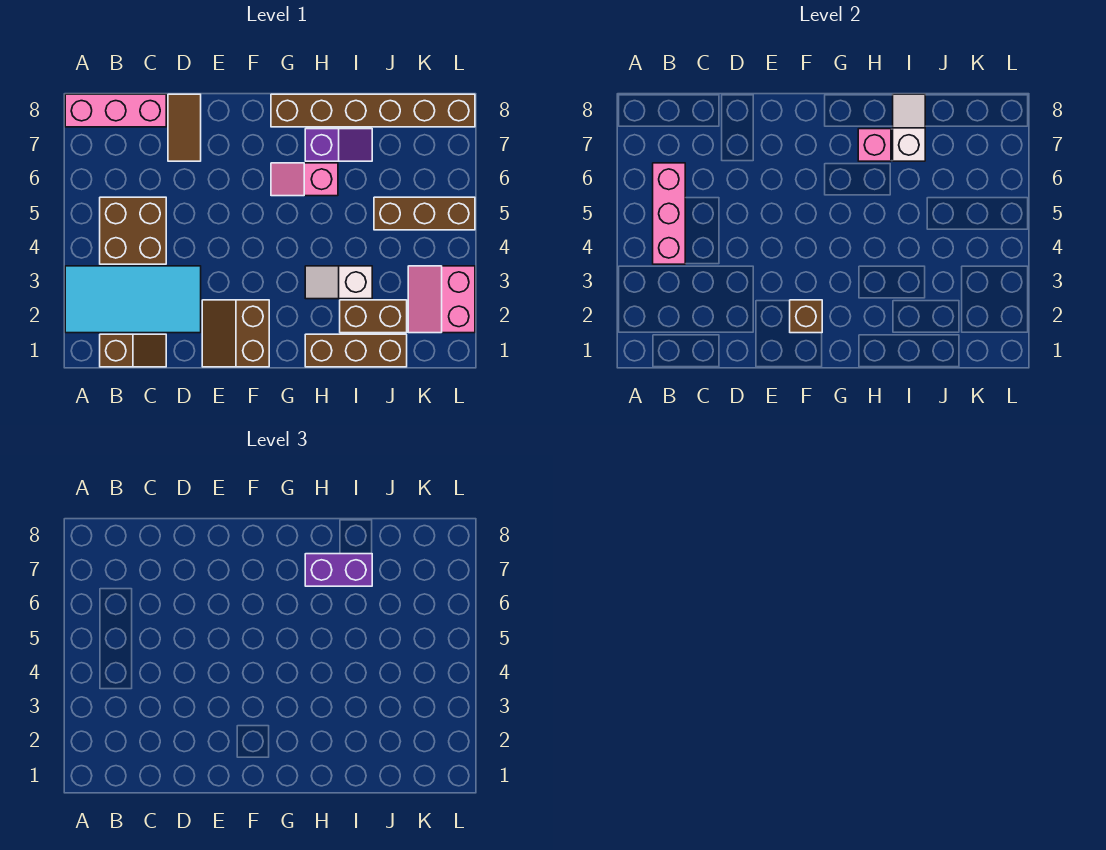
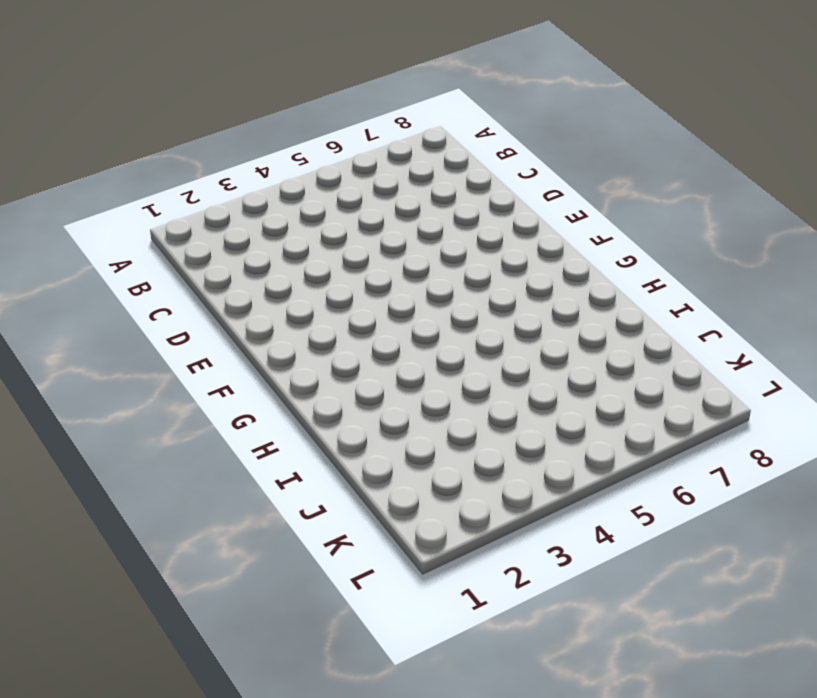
none -> cyan 2x4 tile [65,266,201,333]
none -> pink 1x3 brick [65,94,166,127]
none -> brown 1x2 slope [100,334,166,367]

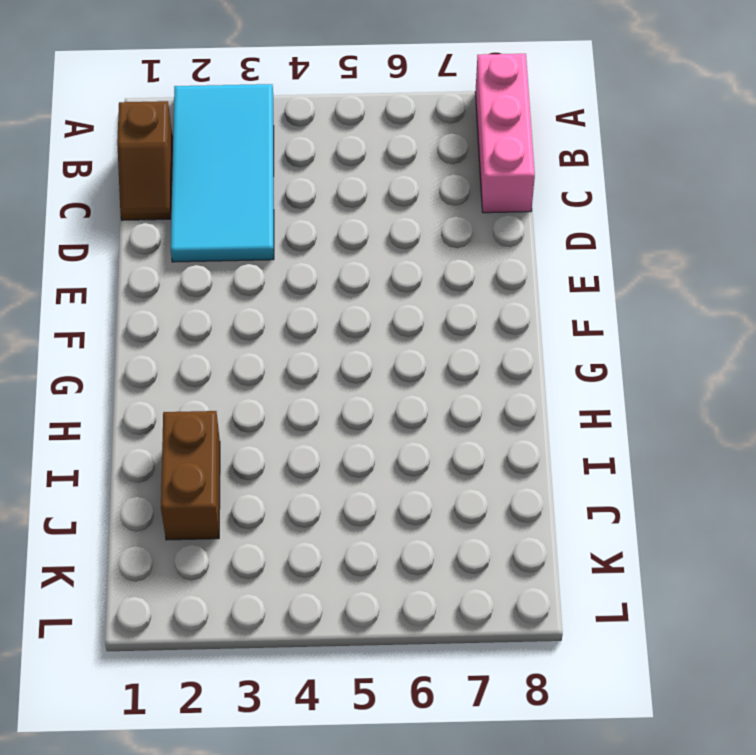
none -> brown 2x2 brick [100,197,166,264]
none -> brown 1x2 tile [168,94,201,161]
none -> brown 2x2 slope [202,300,269,367]

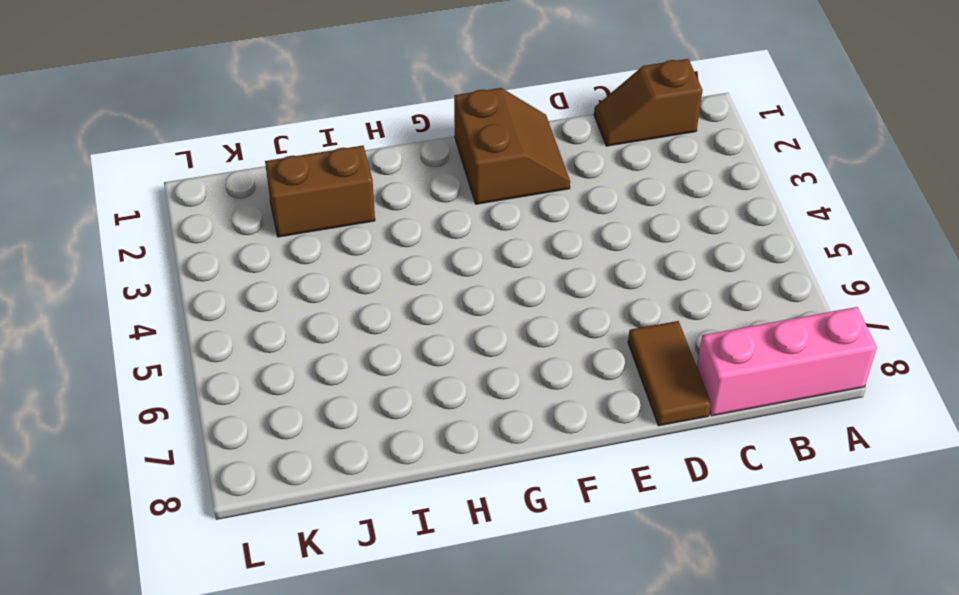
none -> cyan 2x4 tile [65,266,201,333]
none -> brown 2x2 brick [100,197,166,264]
none -> pink 1x2 slope [271,163,338,196]

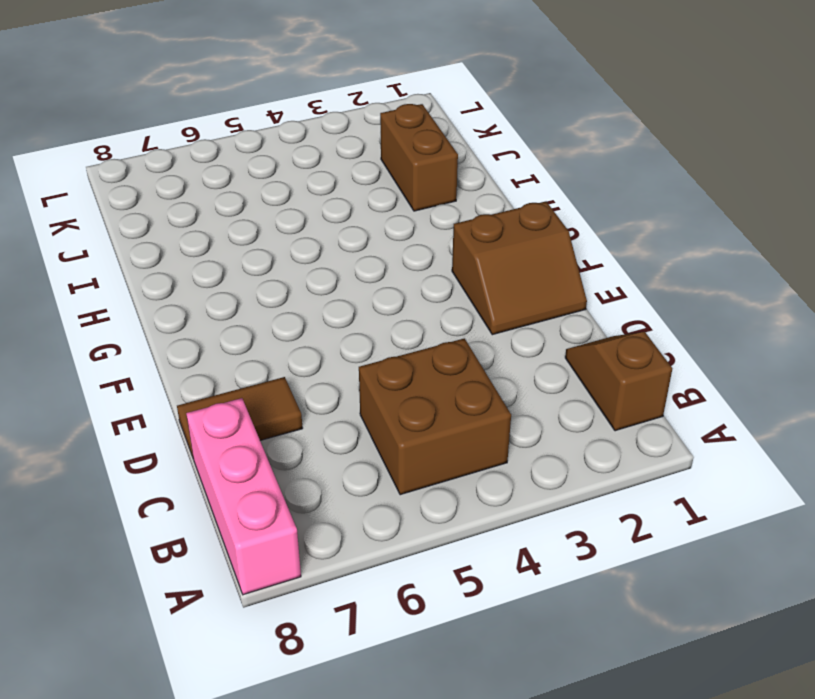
none -> cyan 2x4 tile [65,266,201,333]
none -> pink 1x2 slope [271,163,338,196]
none -> brown 1x6 brick [271,94,475,127]

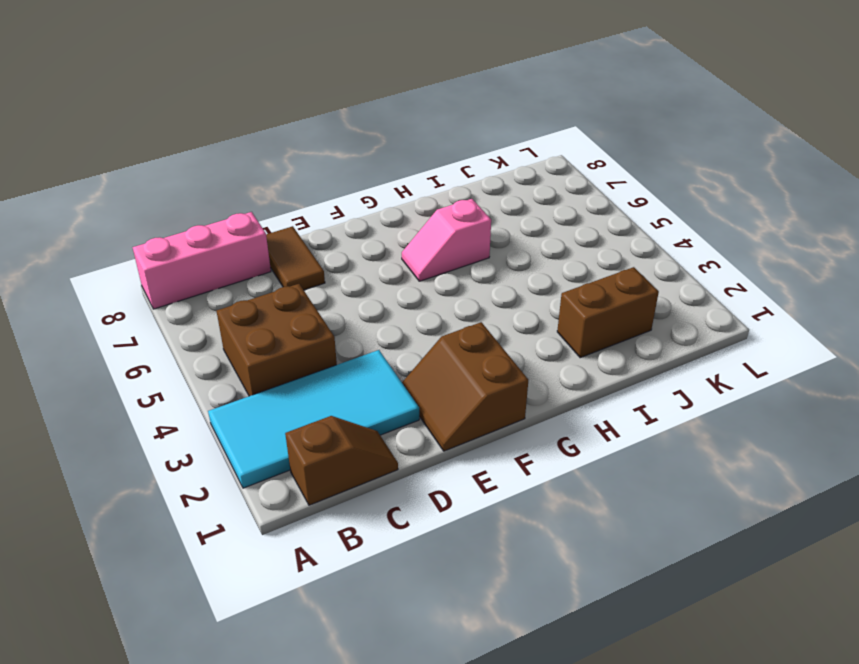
none -> brown 1x6 brick [271,94,475,127]
none -> brown 1x3 brick [305,334,407,367]
none -> white 1x2 slope [305,266,372,299]

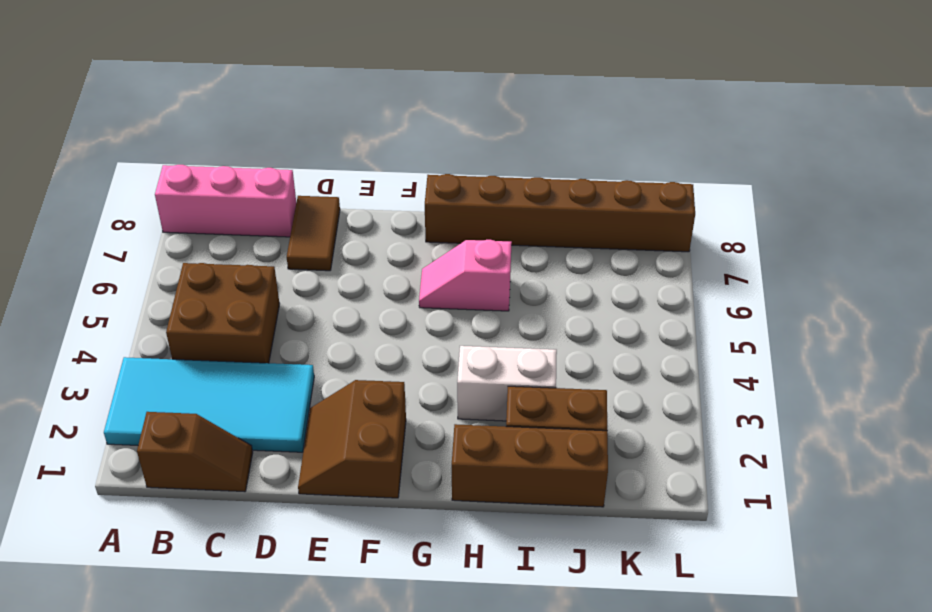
white 1x2 brick [457,346,557,421] -> white 1x2 slope [305,266,372,299]
none -> purple 1x2 slope [305,129,372,161]
none -> brown 1x3 brick [374,197,475,230]
none -> pink 2x2 slope [408,266,475,333]

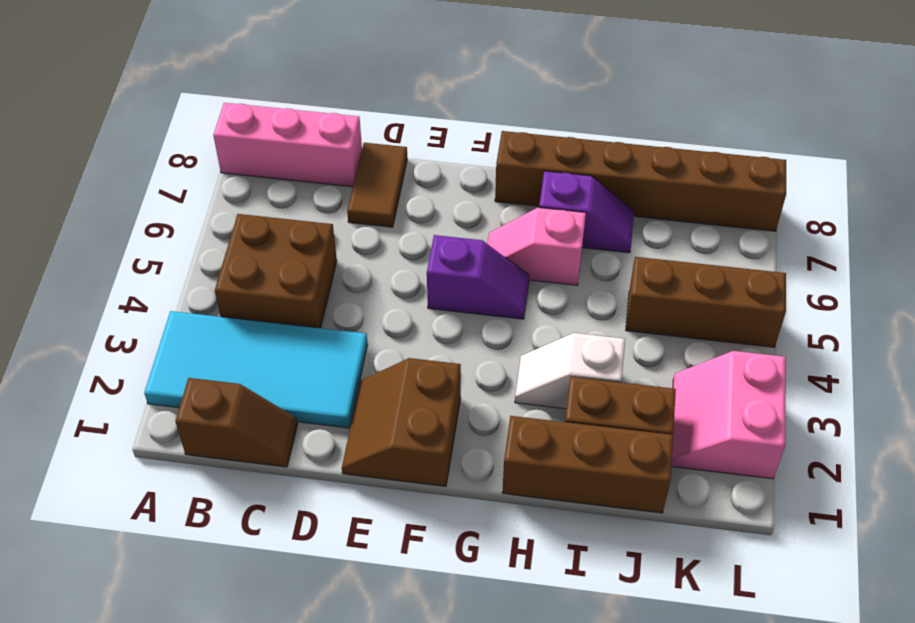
purple 1x2 slope [427,235,529,319] -> none
none -> pink 1x3 brick [653,163,685,264]
none -> brown 1x1 brick [790,300,822,333]
none -> pink 1x1 brick [858,129,891,161]

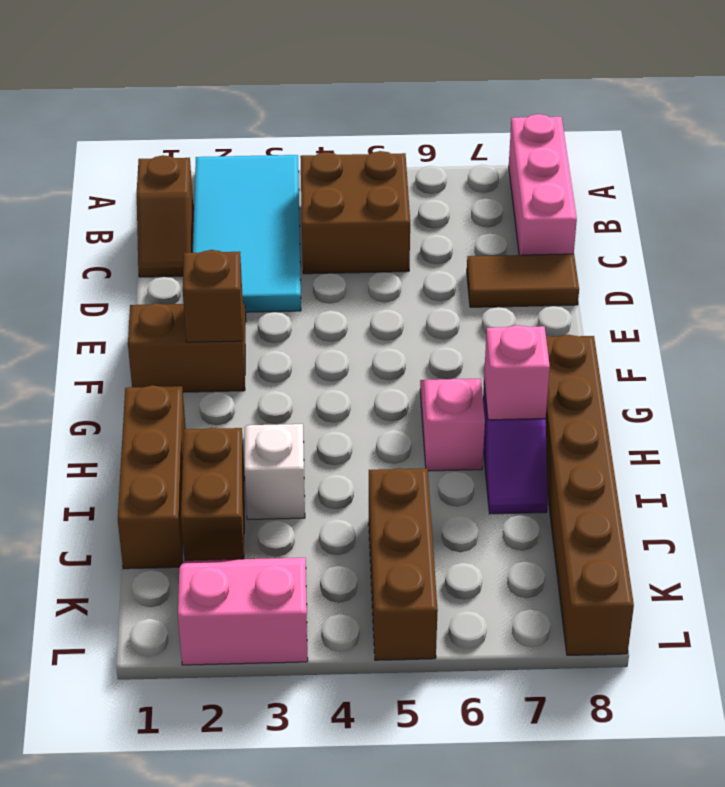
none -> pink 1x3 brick [653,163,685,264]
none -> white 1x2 slope [893,94,925,161]
none -> purple 1x2 brick [305,554,372,586]

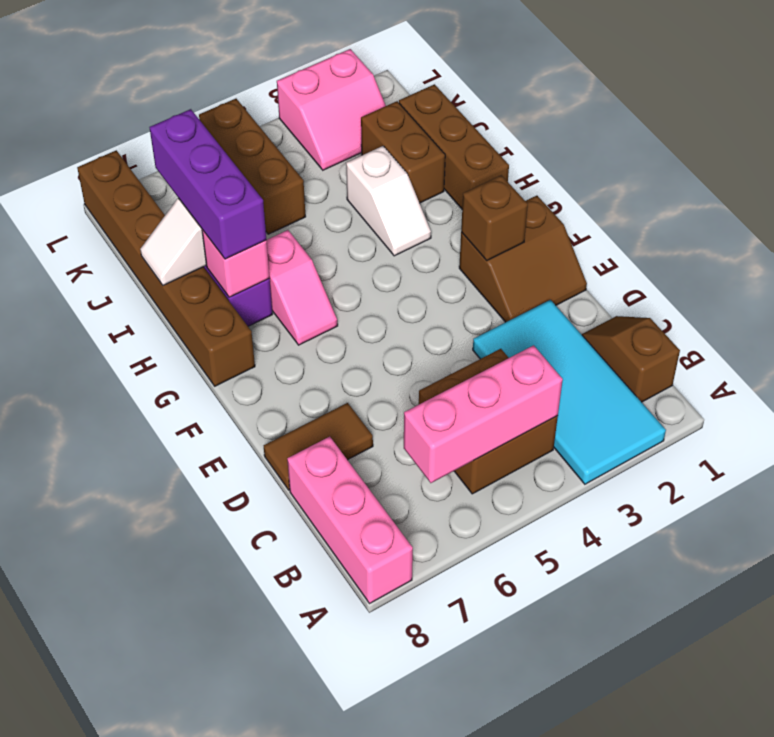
purple 1x3 brick [150,109,266,259] -> purple 1x2 brick [305,554,372,586]

